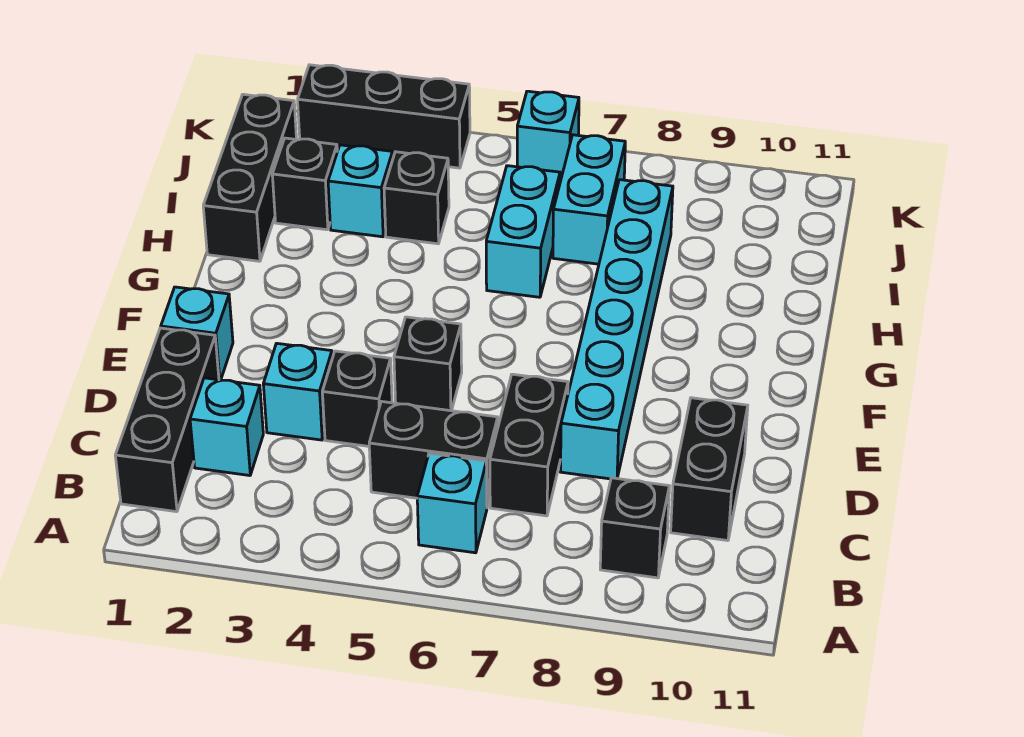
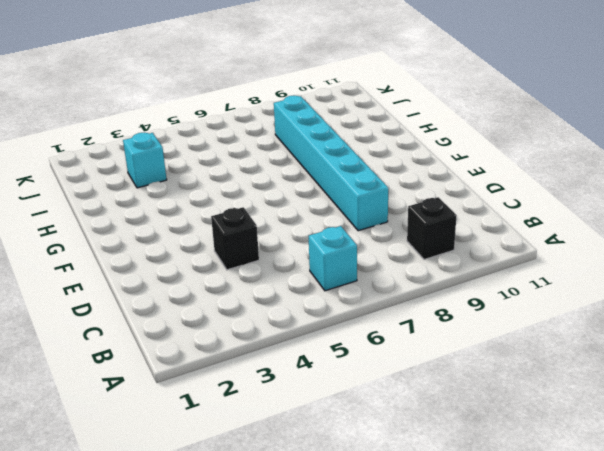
none -> black 1x3 brick [115,328,219,512]
none -> cyan 1x1 brick [190,378,263,476]
none -> black 1x2 brick [369,401,498,507]

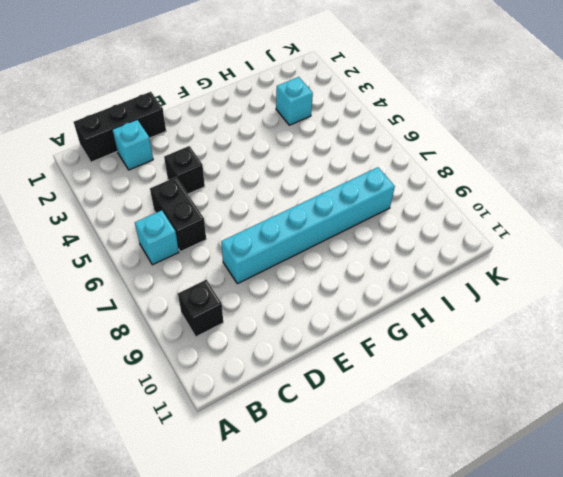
none -> black 1x2 brick [490,374,568,516]
none -> black 1x2 brick [671,398,748,541]
none -> cyan 1x1 brick [263,343,332,440]

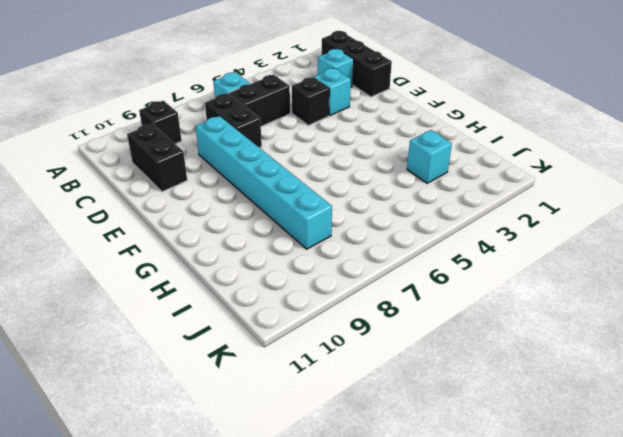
none -> cyan 1x1 brick [161,287,233,380]
none -> black 1x1 brick [394,317,462,411]
none -> black 1x3 brick [203,94,296,261]

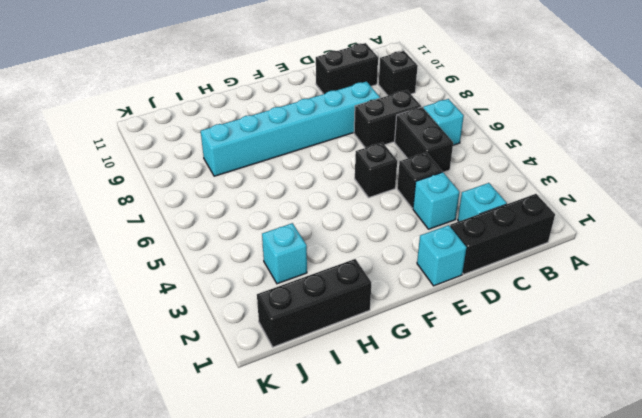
none -> cyan 1x2 brick [486,166,560,297]
none -> black 1x1 brick [272,138,337,230]
none -> black 1x1 brick [384,152,449,244]

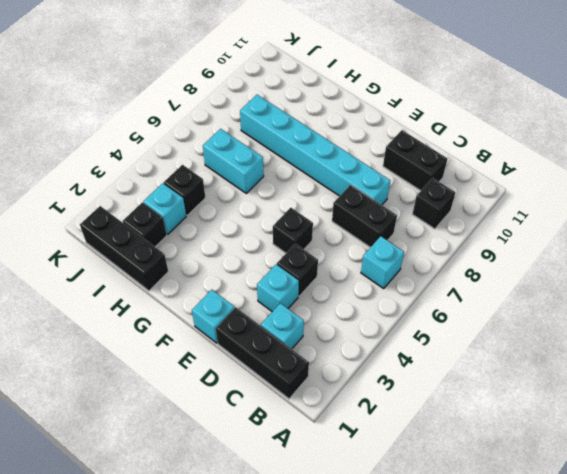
none -> black 1x2 brick [369,401,498,507]
none -> cyan 1x2 brick [553,135,625,264]
none -> black 1x3 brick [298,65,470,168]

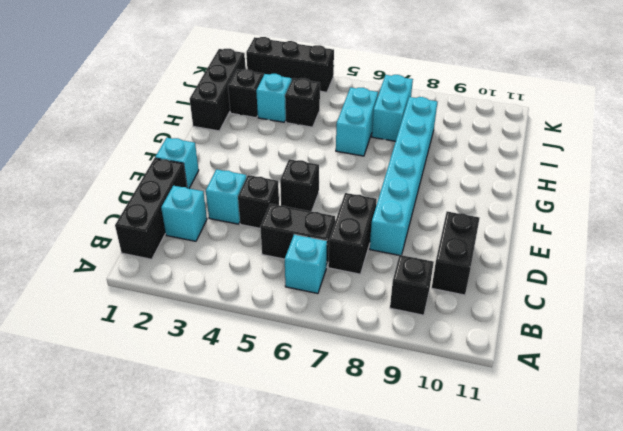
none -> cyan 1x1 brick [517,91,579,181]

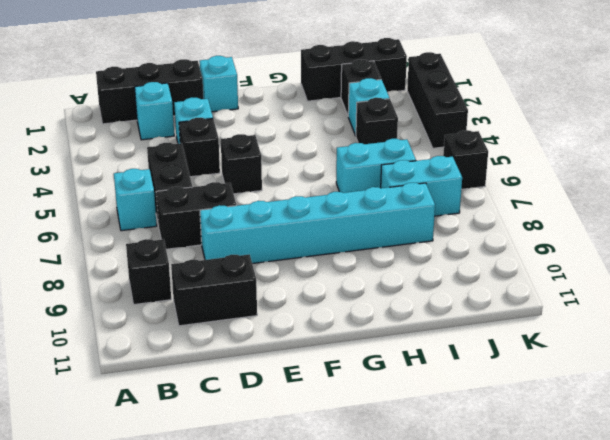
black 1x1 brick [443,130,488,189] -> cyan 1x1 brick [517,91,579,181]

